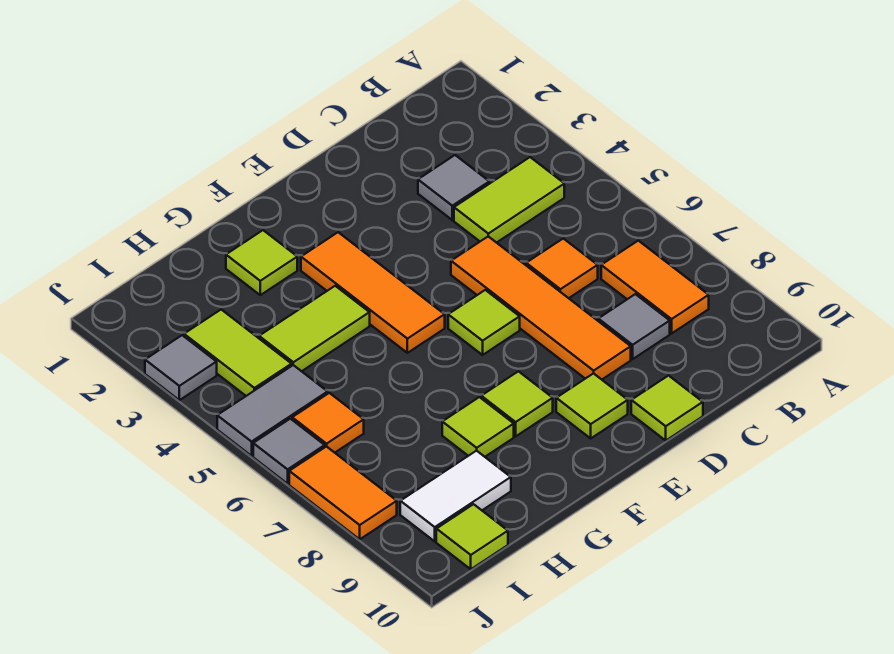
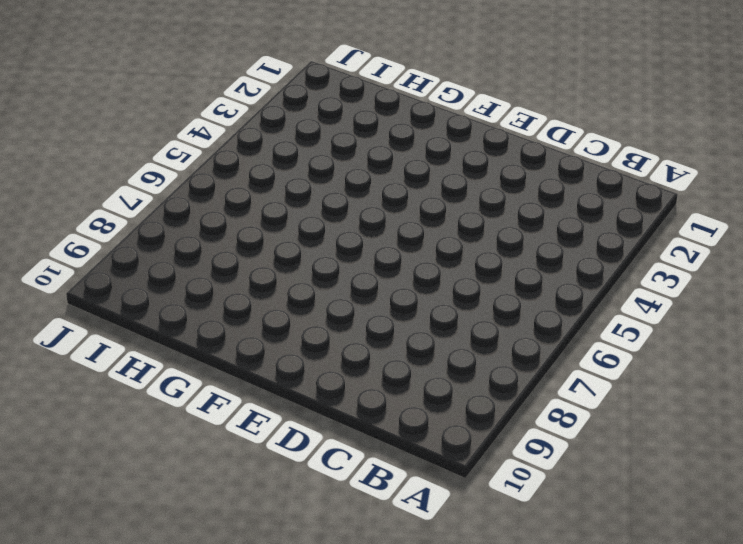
none -> lime 1x2 tile [454,157,564,243]
none -> orange 1x2 tile [601,241,709,333]
none -> grey 1x1 tile [418,155,489,220]

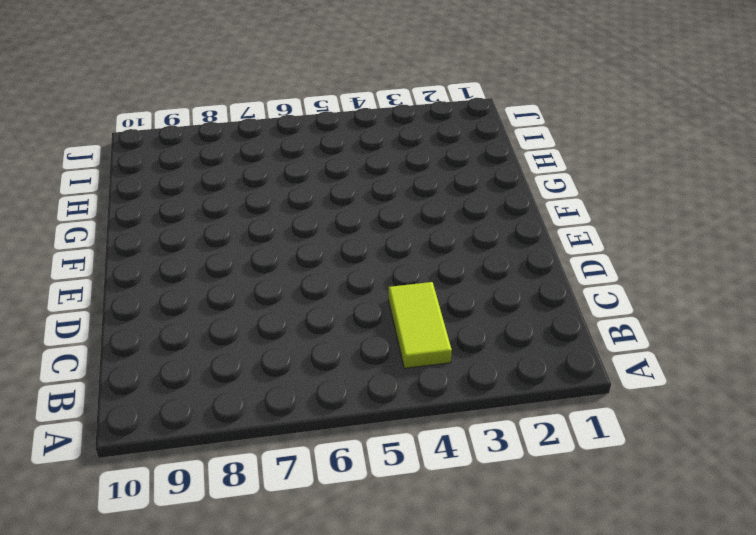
none -> orange 1x2 tile [601,241,709,333]
none -> grey 1x1 tile [418,155,489,220]
none -> orange 1x1 tile [526,239,598,298]

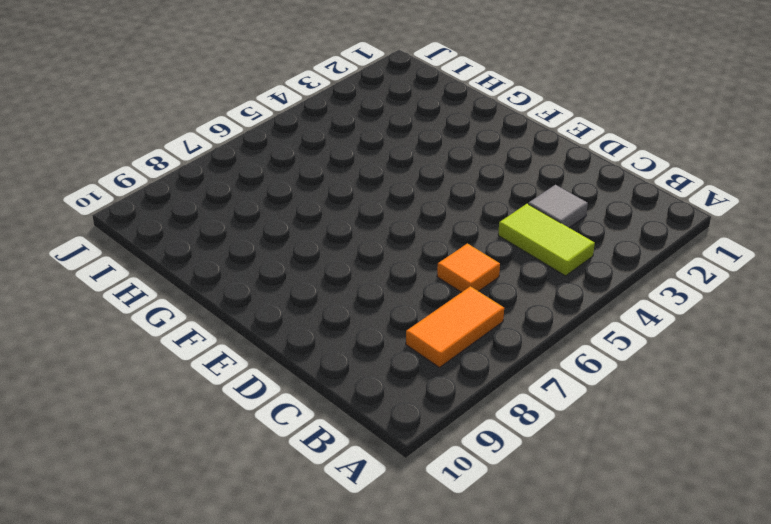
none -> grey 1x1 tile [598,294,670,359]
none -> orange 1x4 tile [451,236,631,379]
none -> lime 1x1 tile [631,376,703,440]

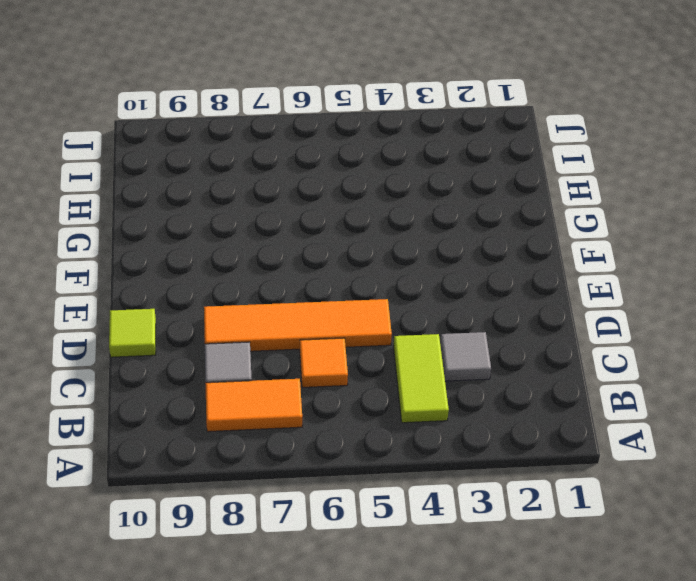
none -> lime 1x1 tile [448,290,520,355]
none -> lime 1x1 tile [556,373,628,438]
none -> orange 1x3 tile [301,232,445,353]

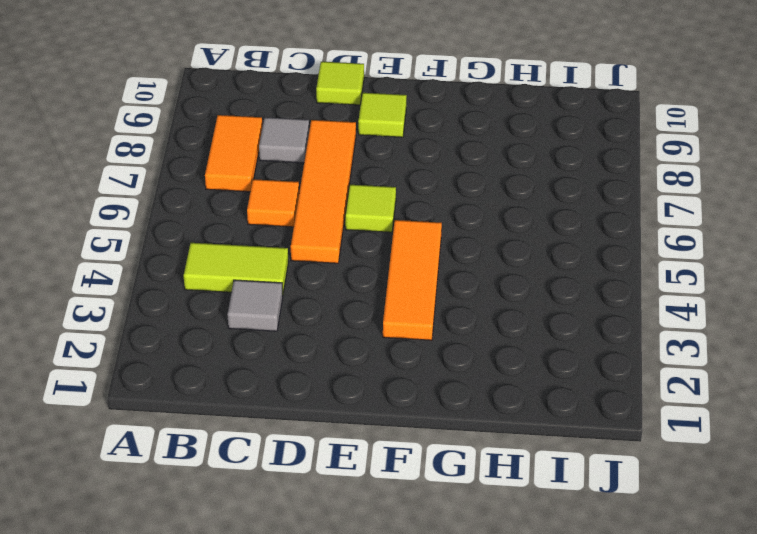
none -> lime 1x1 tile [481,371,553,436]
none -> lime 1x1 tile [226,230,297,295]
none -> lime 1x2 tile [259,286,370,371]

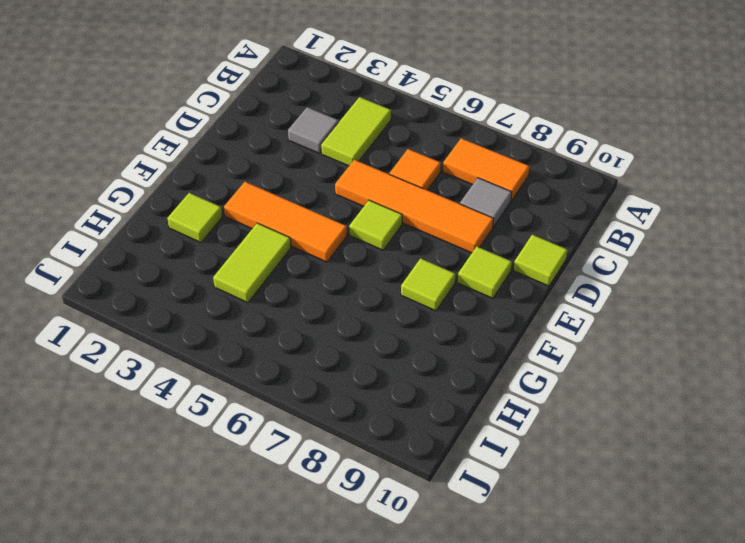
none -> lime 1x1 tile [442,397,514,457]
none -> white 1x2 tile [400,451,511,541]
none -> lime 1x2 tile [184,310,292,396]

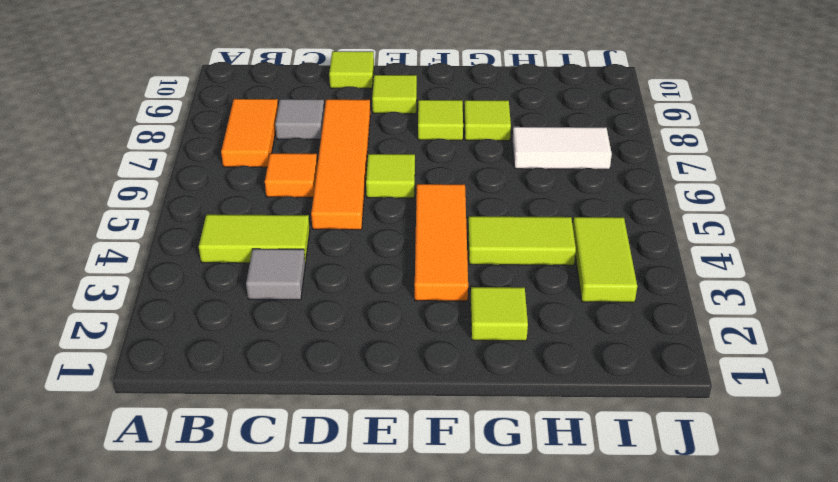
white 1x2 tile [512,127,612,169] -> white 1x2 tile moved to [400,451,511,541]
none -> grey 1x2 tile [217,365,328,456]
none -> orange 1x1 tile [292,393,364,453]
none -> lime 1x1 tile [436,504,508,569]

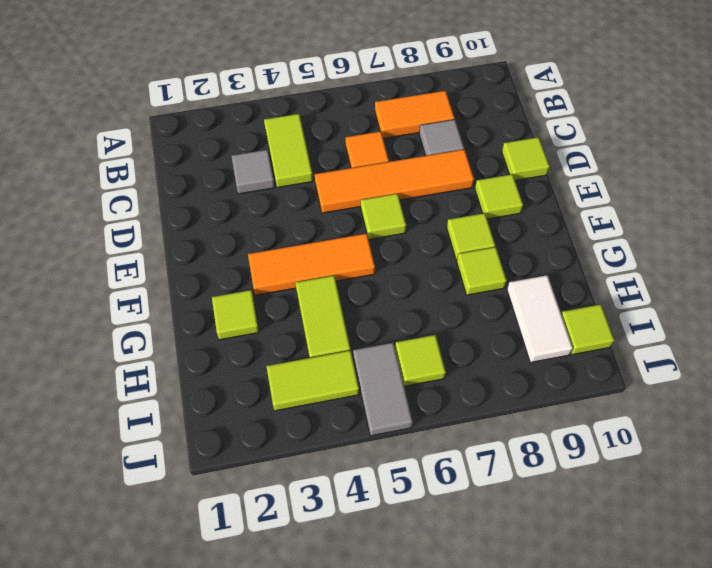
lime 1x1 tile [395,335,446,386] -> orange 1x1 tile [292,393,364,453]
none -> grey 1x1 tile [145,335,217,400]
none -> grey 1x1 tile [253,419,325,484]
none -> orange 1x2 tile [289,446,397,539]

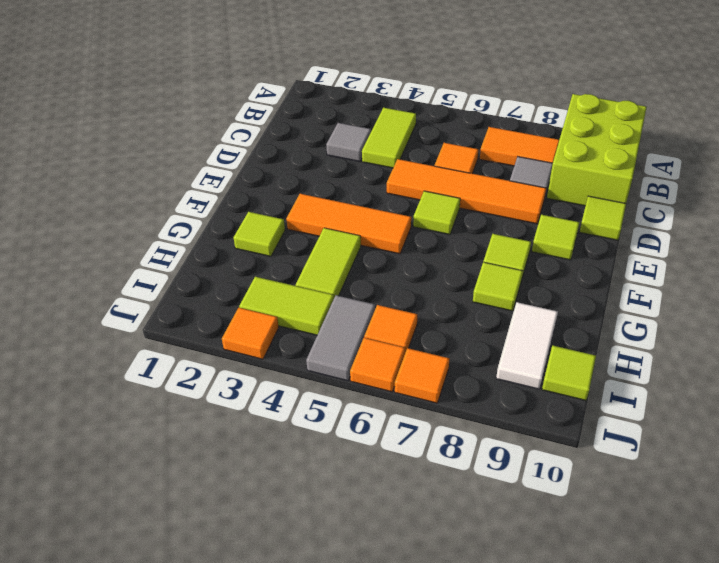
lime 2x3 brick [547,94,647,206] -> none
orange 1x1 tile [222,308,279,359] -> grey 1x1 tile [145,335,217,400]
orange 1x1 tile [350,338,405,392] -> grey 1x1 tile [253,419,325,484]
orange 1x1 tile [395,348,449,403] -> orange 1x2 tile [289,446,397,539]

